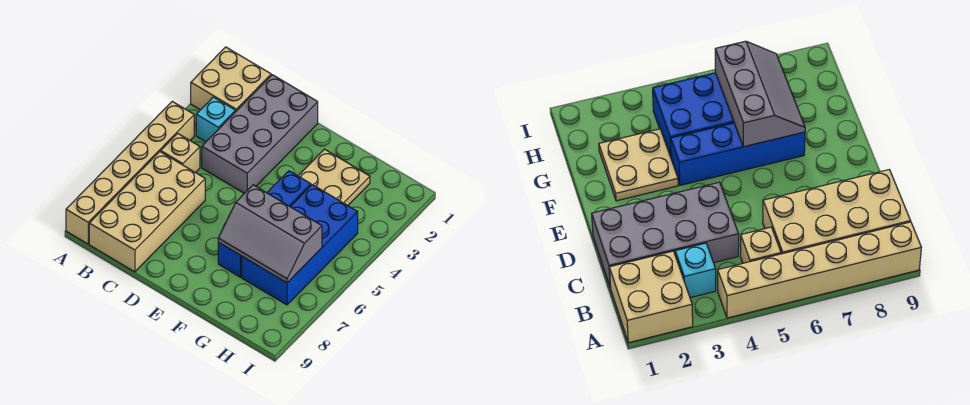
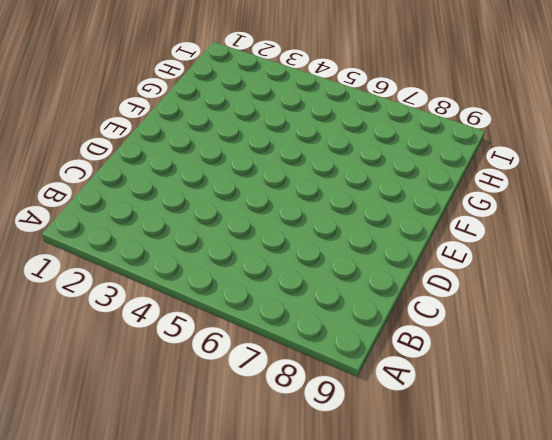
none -> tan 2x2 brick [191,47,271,111]
none -> tan 1x6 brick [66,101,194,244]

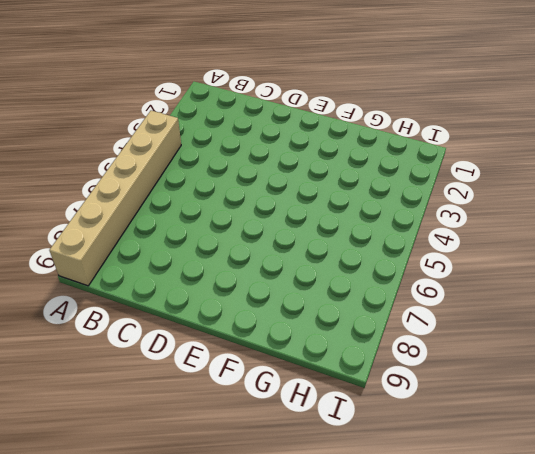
none -> tan 2x2 brick [191,47,271,111]
none -> cyan 1x1 brick [196,97,236,142]

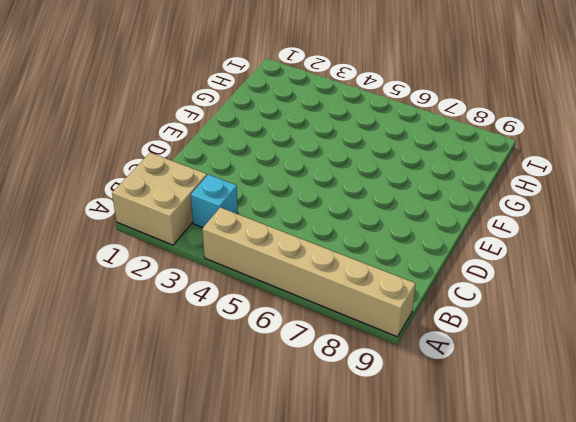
none -> tan 1x1 brick [161,133,200,173]
none -> tan 2x4 brick [89,152,205,272]

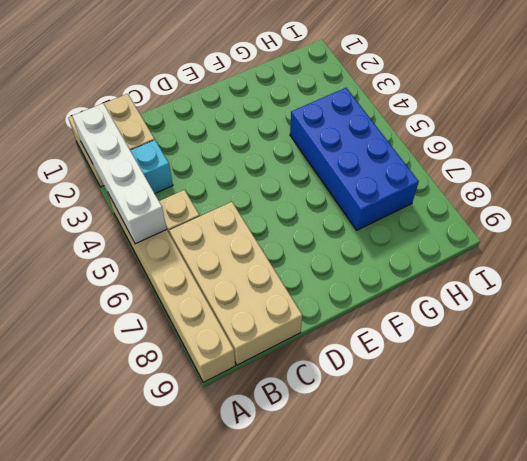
white 1x4 brick [72,103,167,244] -> none
none -> grey 2x4 brick [202,75,318,193]
none -> tan 2x2 plate [298,149,370,206]

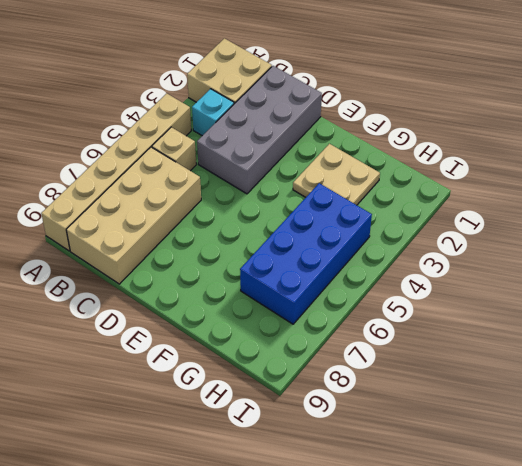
none -> blue 1x4 brick [218,171,311,277]
none -> grey 2x3 slope [218,185,322,283]

